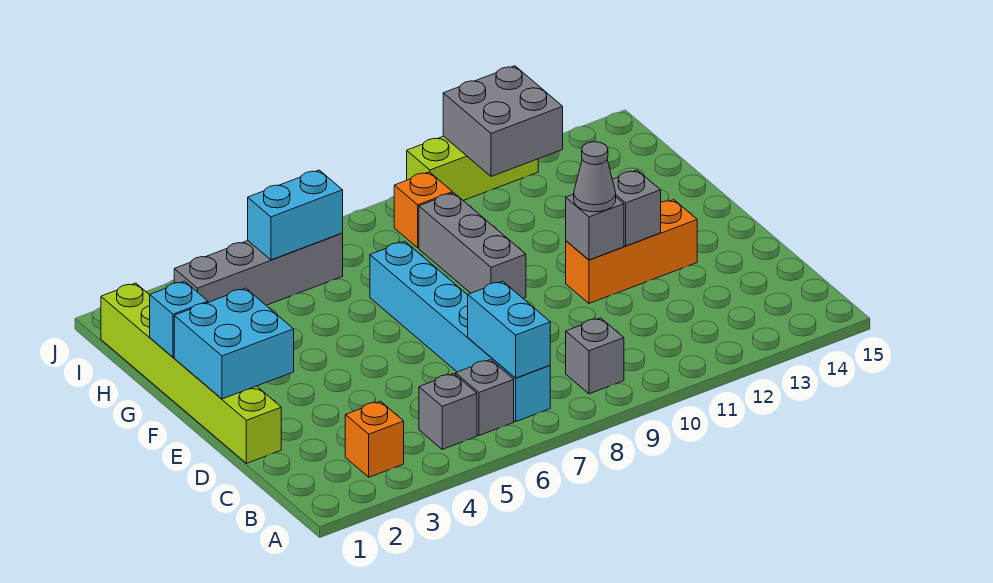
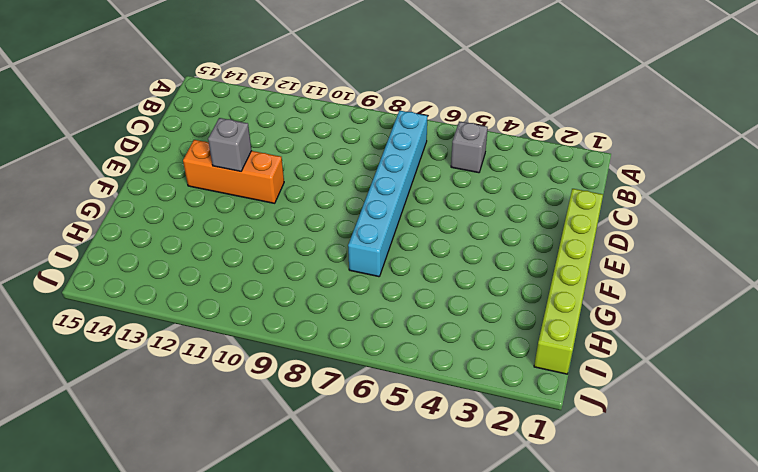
none -> orange 1x1 brick [345,401,404,477]
none -> grey 1x1 brick [456,360,514,435]
none -> grey 1x1 brick [566,318,624,394]

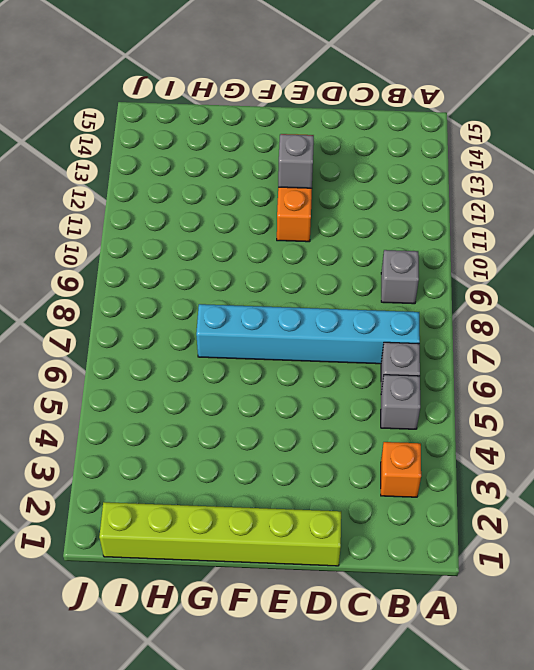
none -> grey 1x3 brick [419,193,526,298]
none -> grey 1x4 brick [174,233,343,305]
none -> orange 1x1 brick [394,172,453,248]

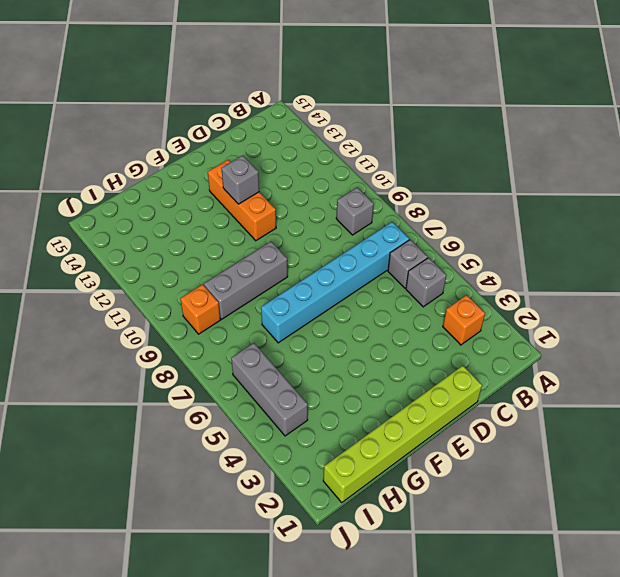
grey 1x3 brick [231,343,308,436] -> grey 1x4 brick [174,233,343,305]
none -> lime 1x3 brick [407,136,538,201]
none -> cyan 1x2 brick [468,281,550,378]
none -> cyan 2x2 brick [174,288,294,399]

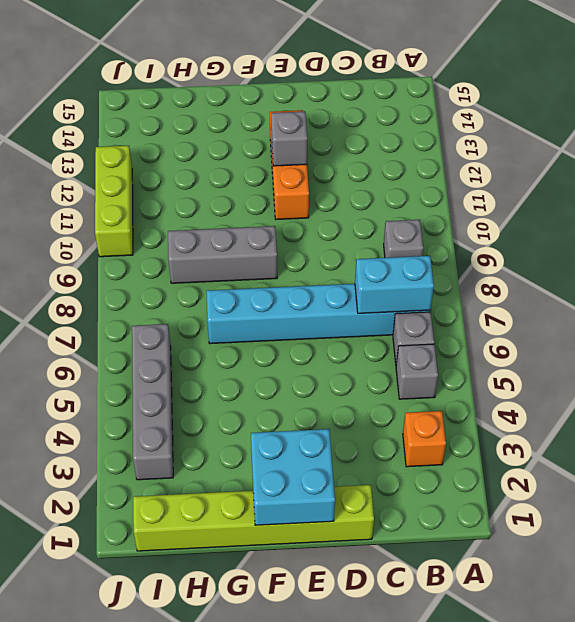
none -> orange 1x1 brick [394,172,453,248]
none -> grey 1x1 brick [566,194,624,260]
none -> cyan 1x1 brick [150,281,208,357]

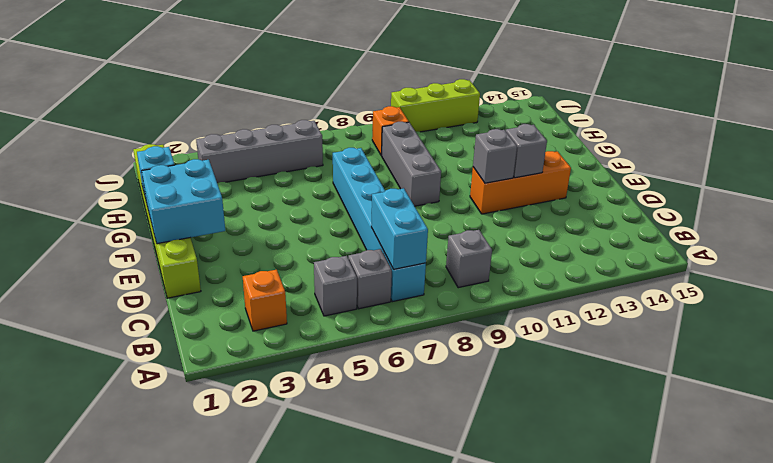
none -> cyan 1x2 brick [248,170,343,260]
none -> grey 2x2 brick [443,66,563,176]
none -> grey 1x1 cone [574,142,616,212]

